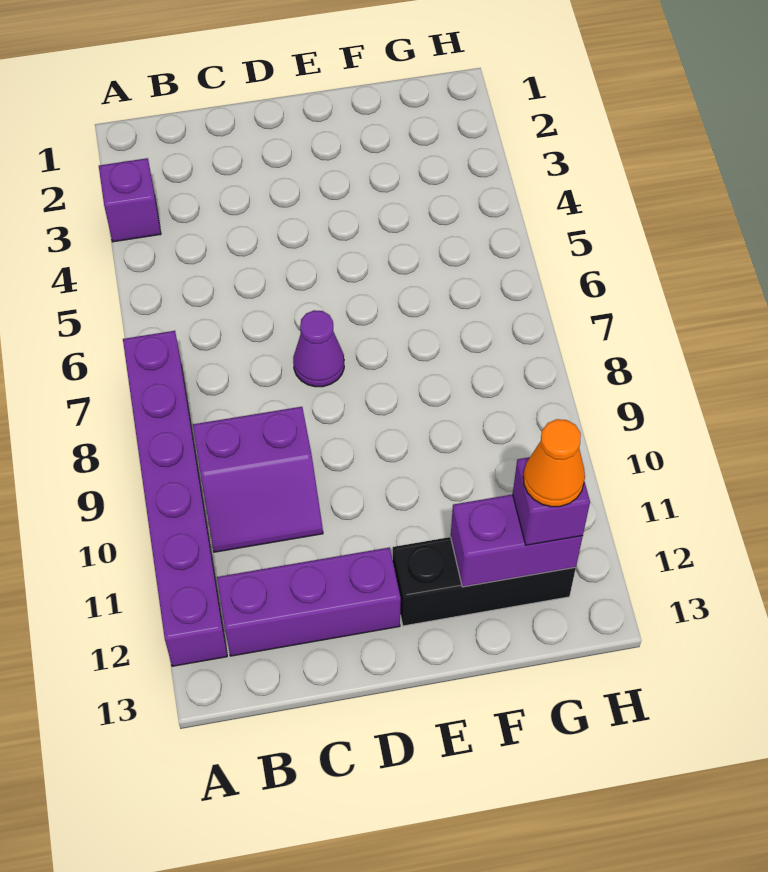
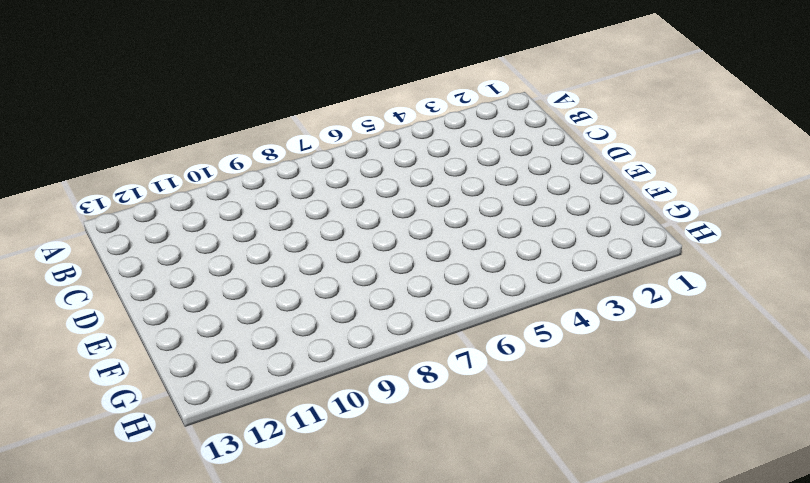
none -> purple 1x1 brick [99,158,161,242]
none -> purple 1x6 brick [123,331,227,666]

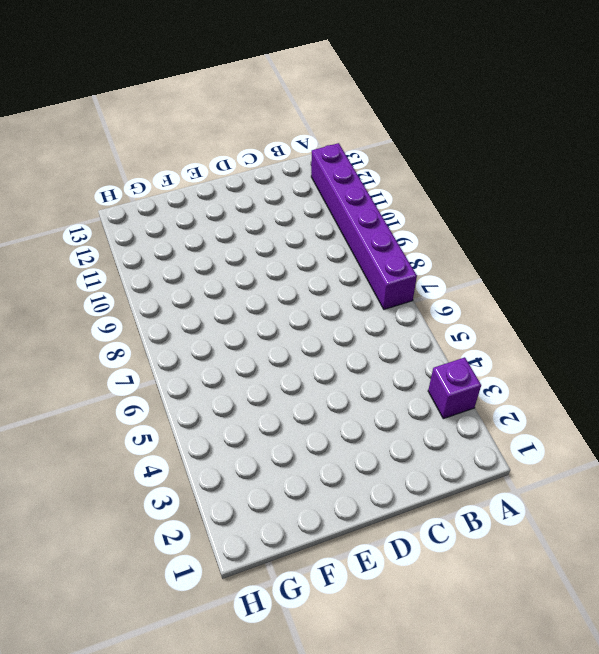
none -> purple 2x2 slope [193,407,323,552]
none -> purple 1x3 brick [217,547,401,656]

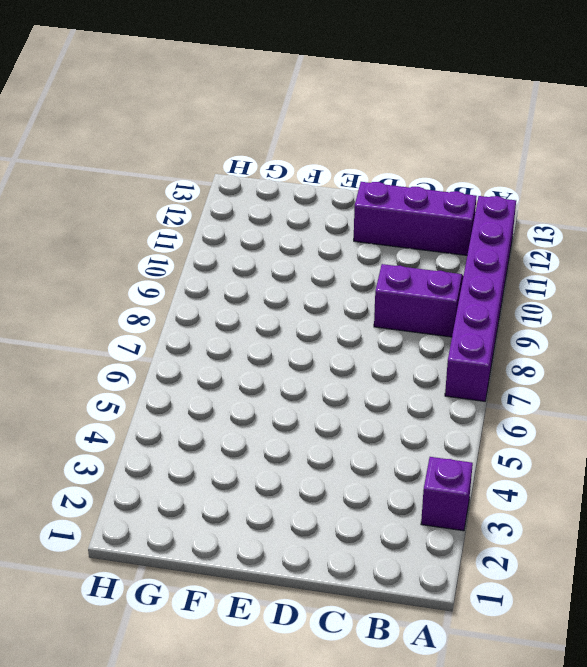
none -> purple 1x1 cone [293,310,344,387]
none -> black 1x3 brick [393,537,576,626]

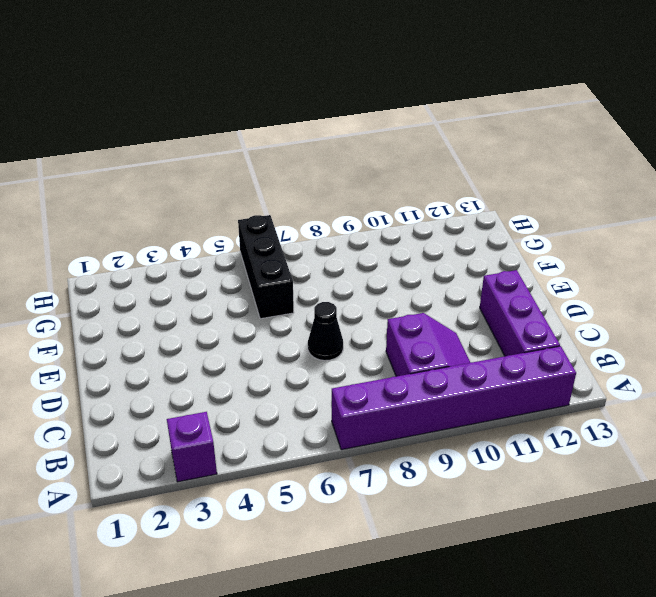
black 1x1 cone [308,302,343,361] -> purple 1x1 cone [293,310,344,387]
black 1x3 brick [238,215,294,319] -> black 1x3 brick moved to [393,537,576,626]
none -> purple 1x2 brick [451,494,583,587]
none -> purple 1x1 brick [513,457,590,545]

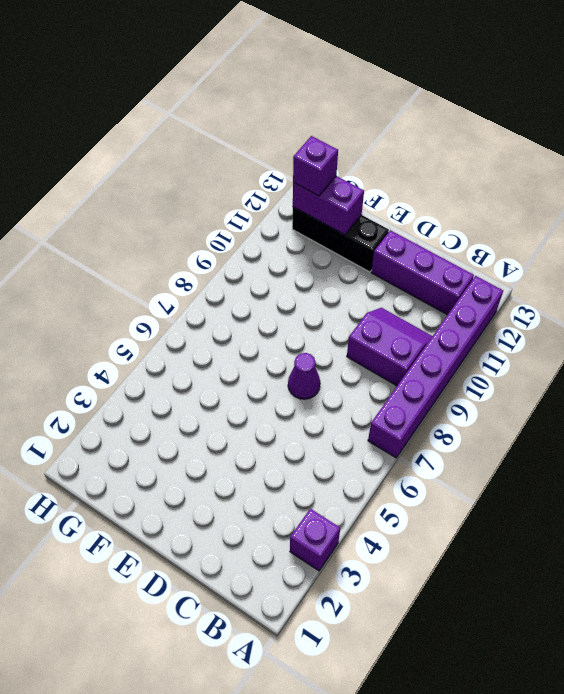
none -> orange 1x1 cone [523,419,585,507]

